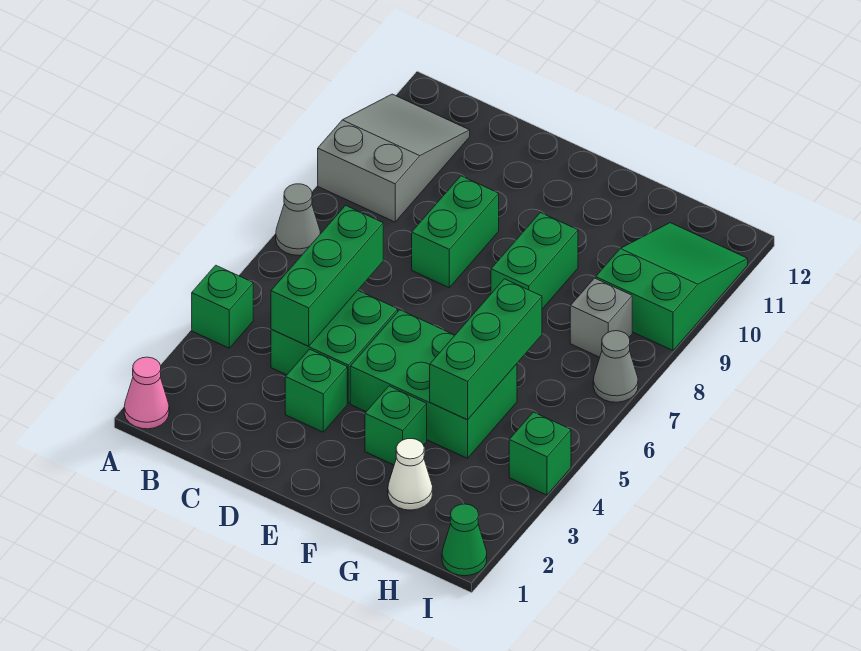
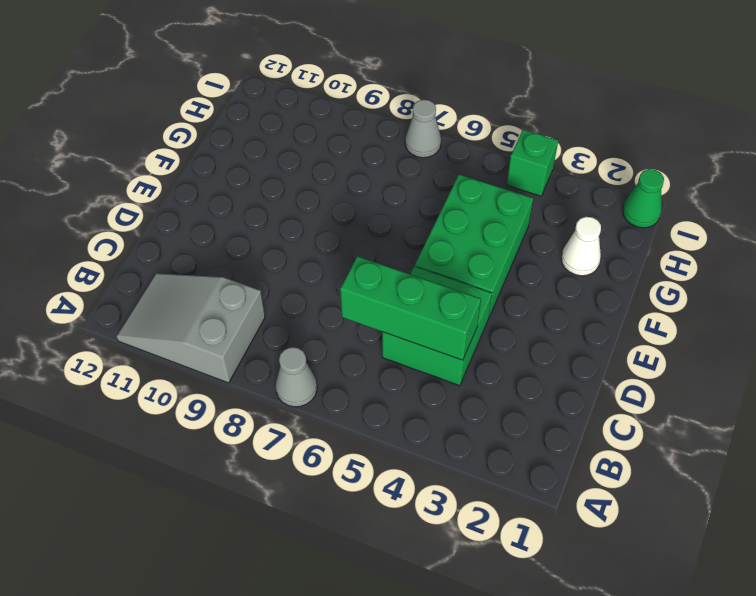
none -> pink 1x1 cone [124,357,169,429]
none -> green 1x1 brick [192,265,253,348]
none -> green 1x1 brick [285,349,347,432]

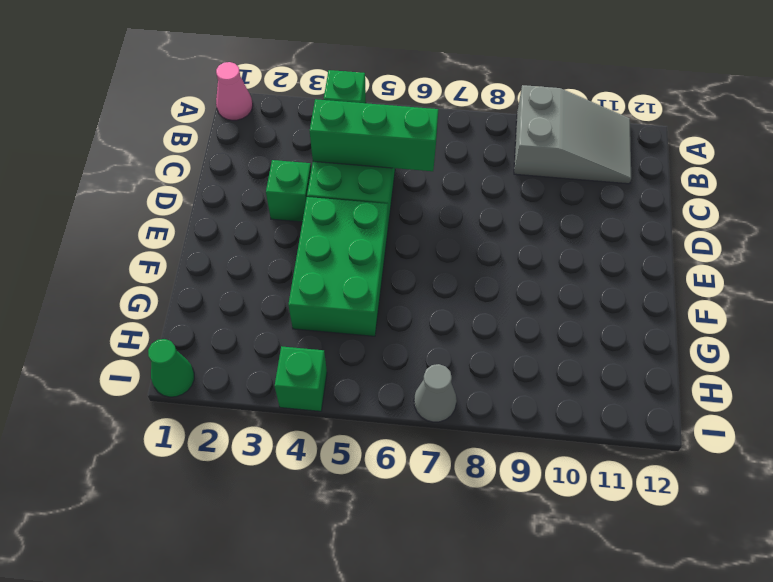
none -> grey 1x1 cone [276,184,320,255]
none -> green 1x2 brick [412,176,499,288]
none -> green 1x1 brick [365,386,427,465]

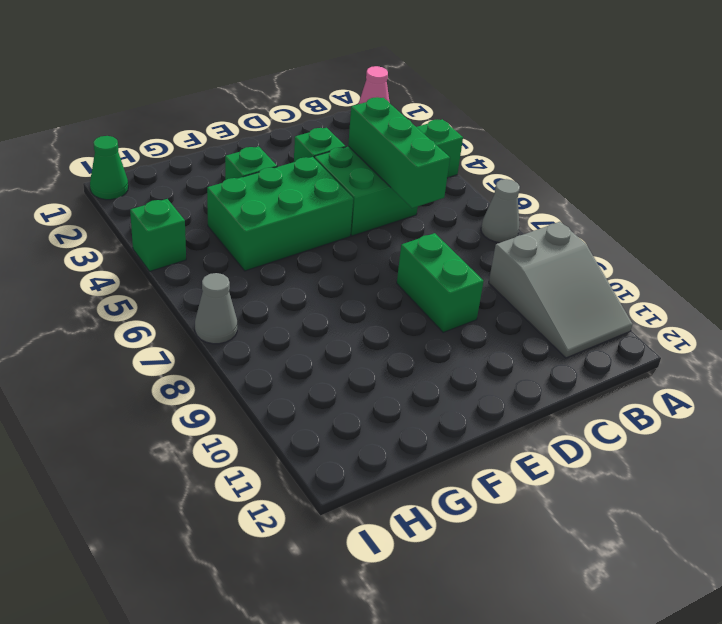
none -> green 1x2 brick [491,213,578,309]
none -> white 1x1 cone [388,439,433,510]
none -> grey 1x1 brick [570,278,632,357]

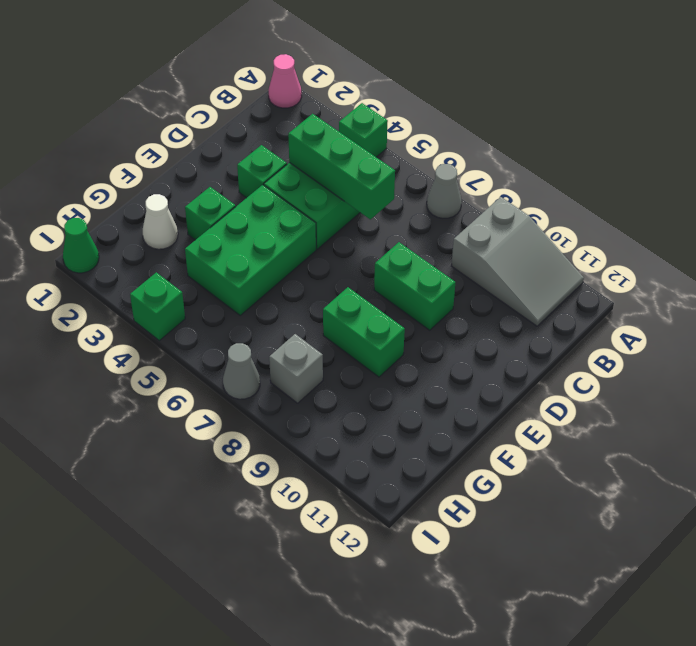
none -> green 2x3 slope [596,223,748,350]
none -> green 1x3 brick [430,279,542,420]

